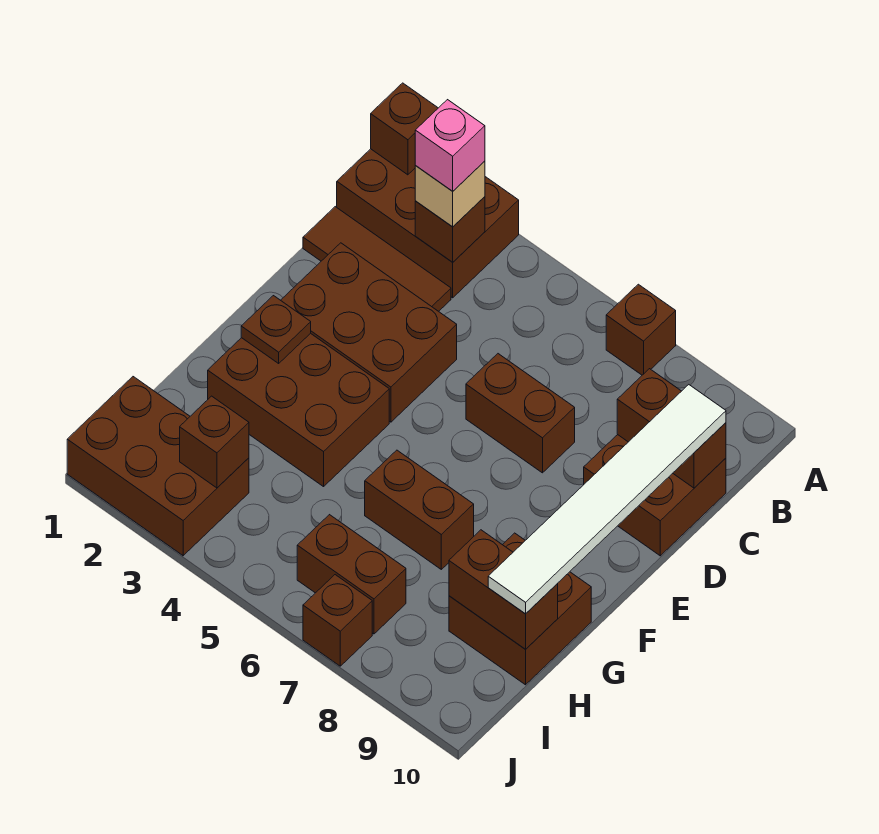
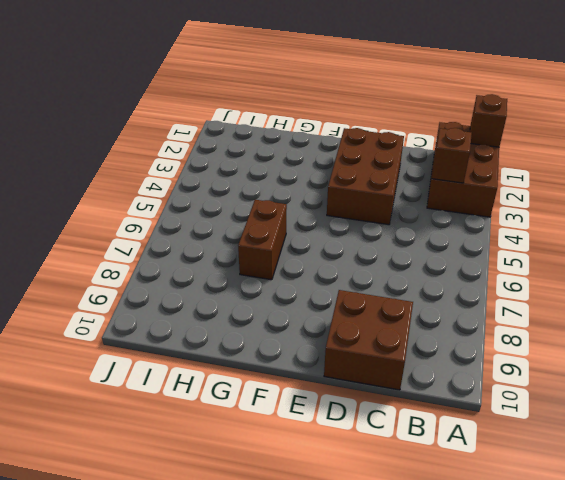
none -> brown 1x1 brick [606,284,676,375]
none -> brown 1x3 tile [303,207,451,311]
none -> brown 1x2 brick [466,354,575,473]

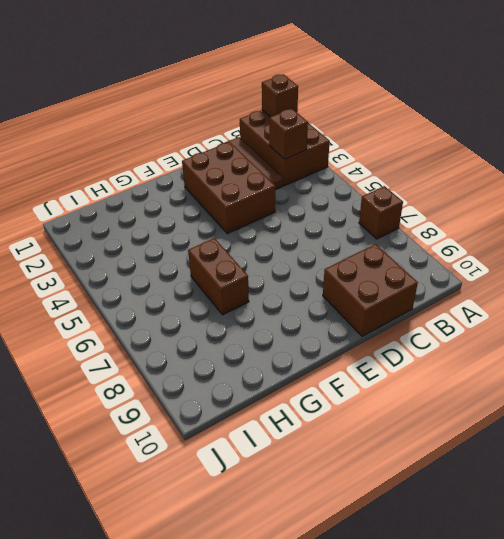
none -> brown 1x2 brick [466,354,575,473]
none -> brown 2x3 brick [208,333,389,487]
none -> brown 2x2 brick [449,533,591,685]

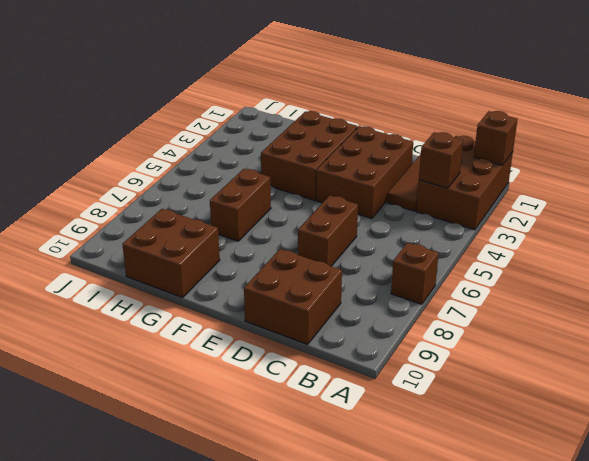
none -> brown 2x3 brick [67,377,249,556]
none -> brown 1x2 brick [297,515,406,634]
none -> brown 1x1 brick [303,575,372,666]

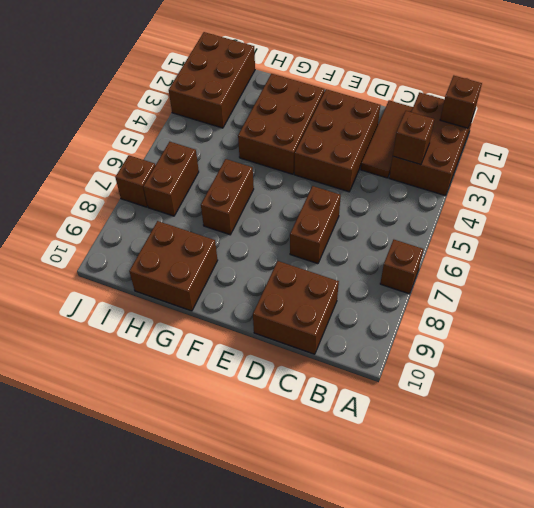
none -> brown 1x2 brick [617,369,726,488]
none -> brown 1x1 plate [241,296,311,363]
none -> brown 1x2 brick [449,530,558,649]

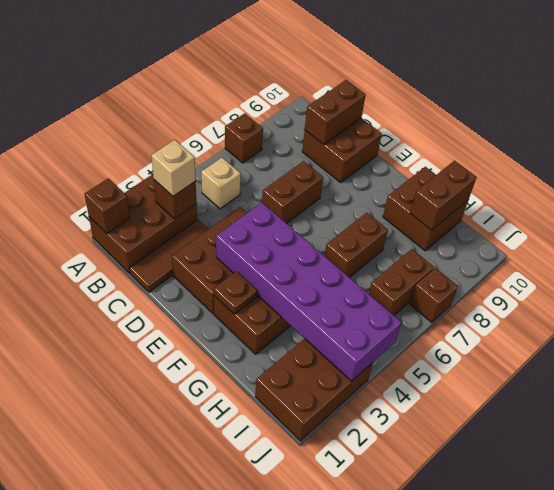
tan 1x1 brick [201,158,241,209] -> none
purple 2x6 brick [216,203,401,381] -> brown 1x1 brick [180,396,249,488]
none -> white 1x6 tile [488,385,726,614]
none -> pink 1x1 brick [415,100,485,191]

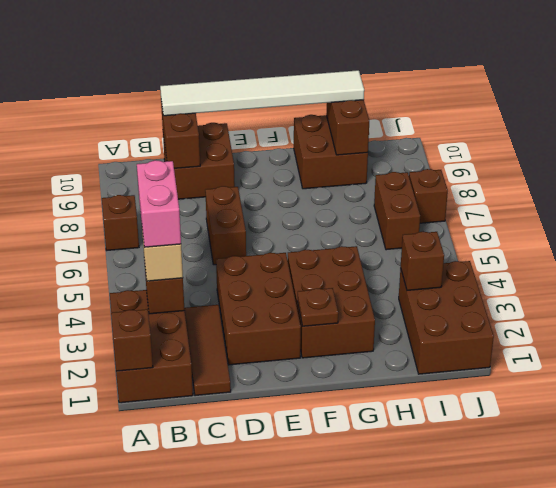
pink 1x2 brick [137,160,181,247] -> pink 1x1 brick [415,100,485,191]
none -> brown 1x2 brick [365,450,474,569]

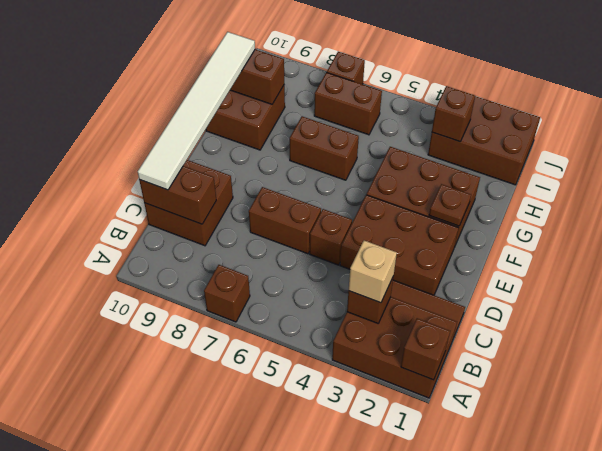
brown 1x1 brick [310,209,352,265] -> none
none -> pink 1x1 brick [415,100,485,191]

